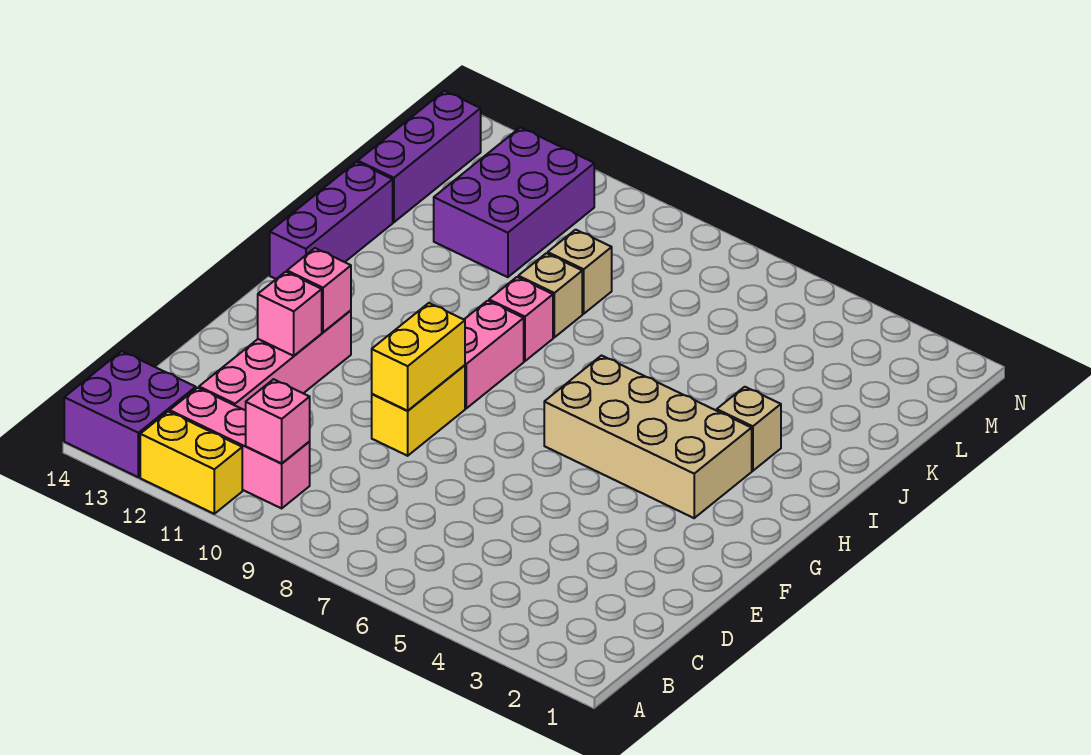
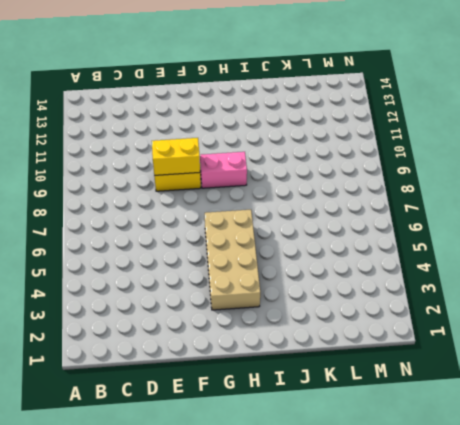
none -> yellow 1x2 brick [140,411,242,514]
none -> purple 2x2 brick [64,351,196,477]
none -> pink 1x3 brick [170,388,310,508]

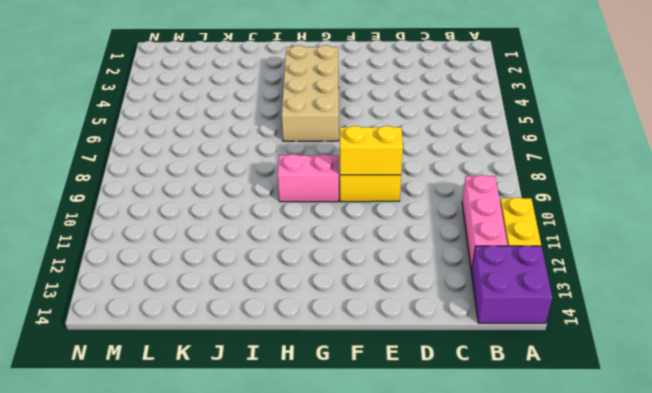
none -> pink 1x4 brick [199,310,351,410]
none -> purple 1x3 brick [270,162,393,279]
none -> tan 1x1 brick [717,387,781,471]

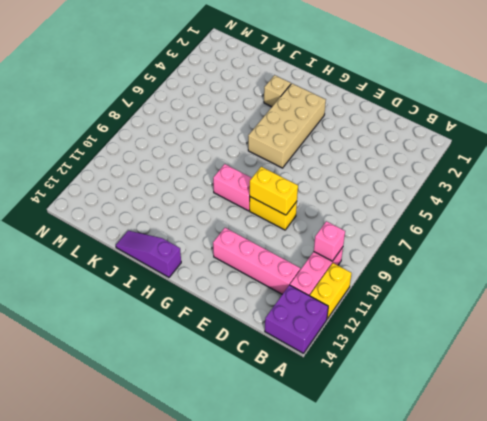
purple 1x3 slope [116,231,181,277] -> purple 1x3 brick [270,162,393,279]
none -> pink 1x1 brick [489,277,553,361]
none -> tan 1x1 brick [518,253,582,337]
none -> tan 1x1 brick [548,230,612,314]

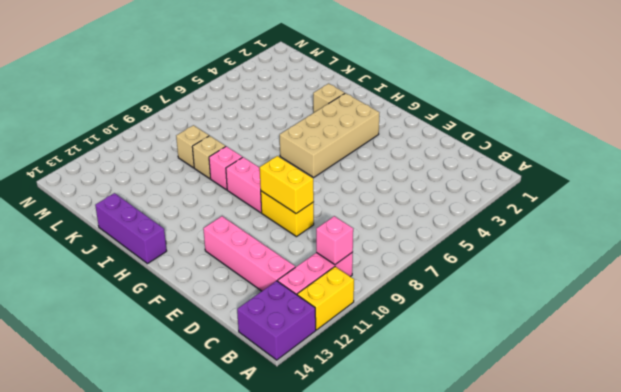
none -> purple 2x3 brick [434,127,594,277]
none -> purple 1x3 brick [358,91,481,222]
none -> pink 1x1 brick [258,272,322,356]

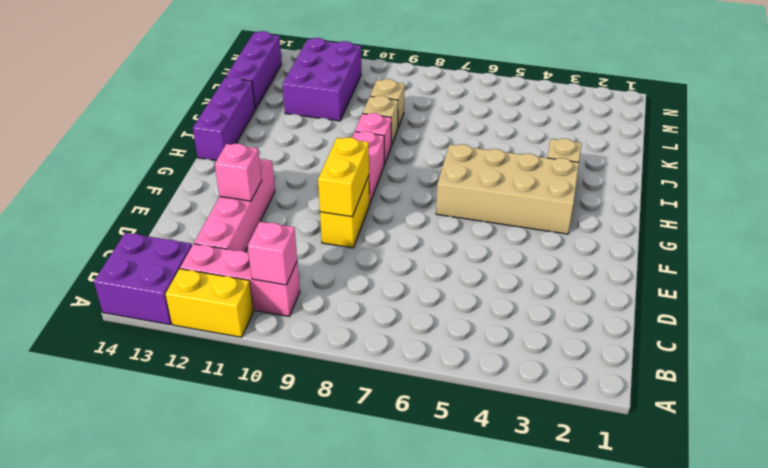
none -> pink 1x1 brick [287,248,351,332]

